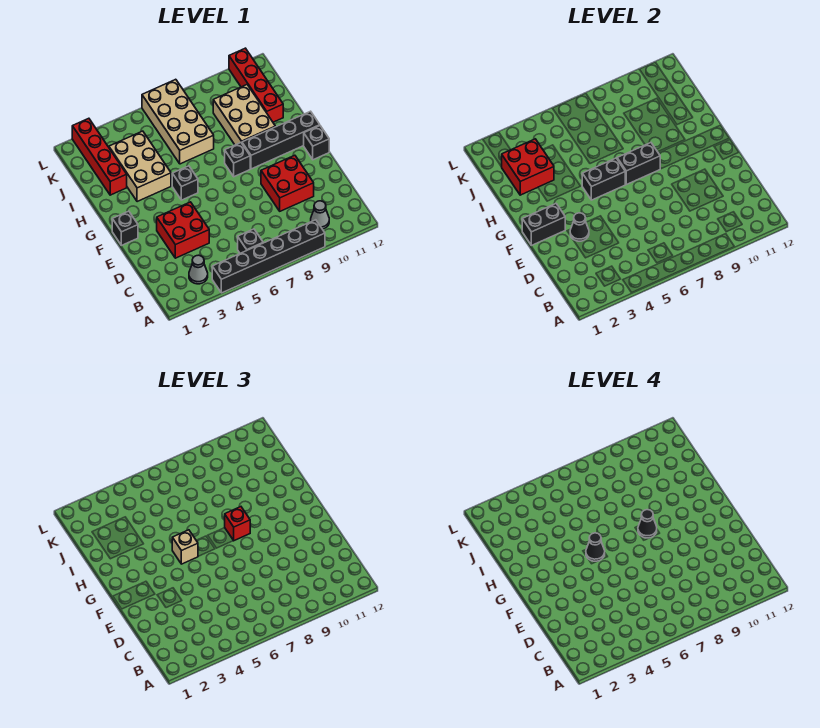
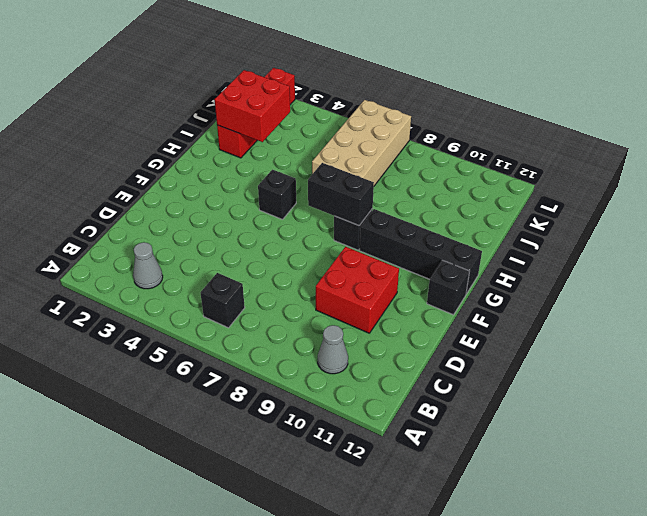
none -> black 1x6 brick [212,220,325,293]
none -> red 2x2 brick [157,202,209,258]
none -> black 1x1 brick [112,211,138,245]

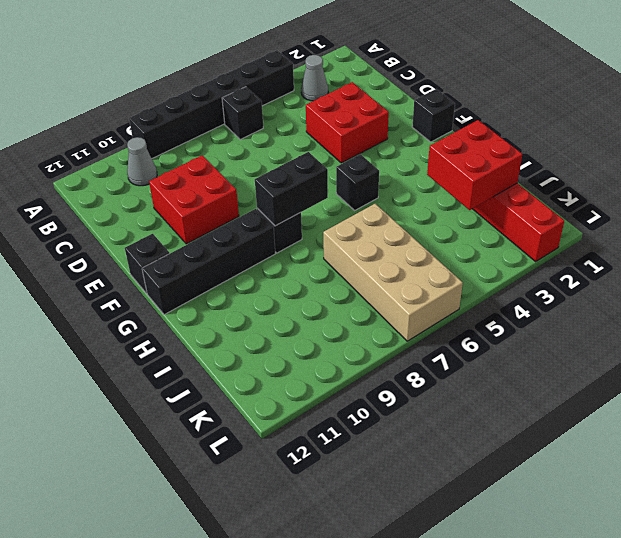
none -> tan 2x3 brick [109,131,171,202]
none -> tan 2x3 brick [213,85,275,145]
none -> red 1x4 brick [229,48,283,122]

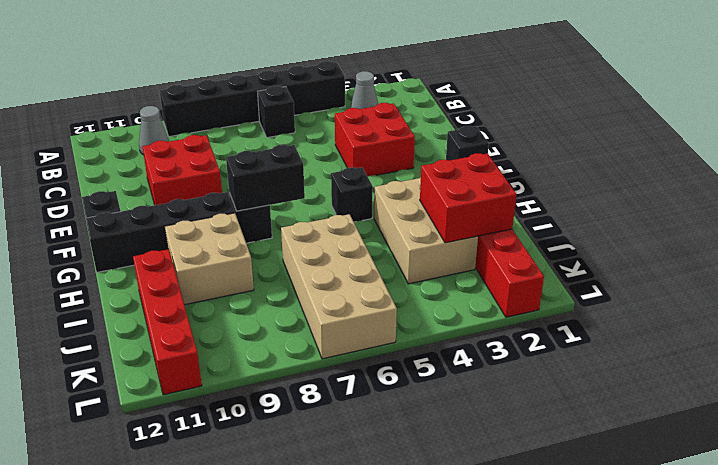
tan 2x2 brick [165,213,254,305] -> tan 2x3 brick [213,85,275,145]
none -> black 1x1 cone [570,213,589,241]
none -> black 1x2 brick [522,204,565,245]
none -> black 1x2 brick [582,158,625,200]

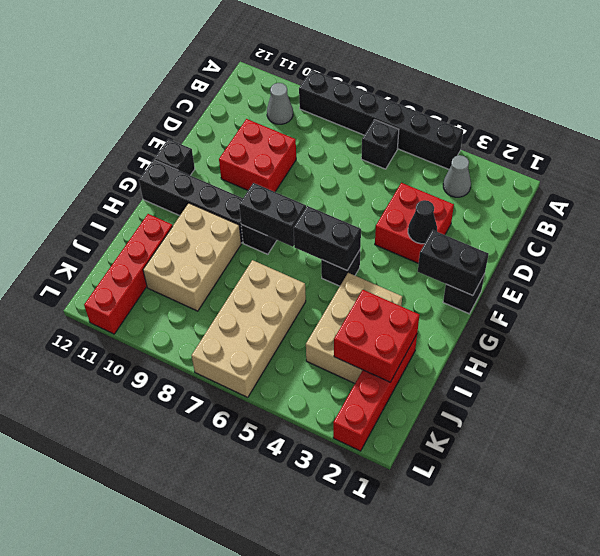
none -> tan 1x1 brick [172,530,198,564]
none -> red 1x1 brick [225,507,250,541]
none -> black 1x1 cone [586,533,605,561]

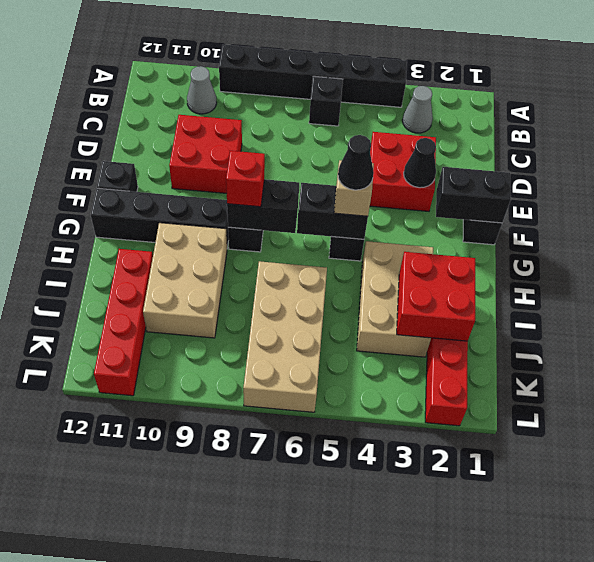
none -> black 1x1 cone [638,510,657,538]

